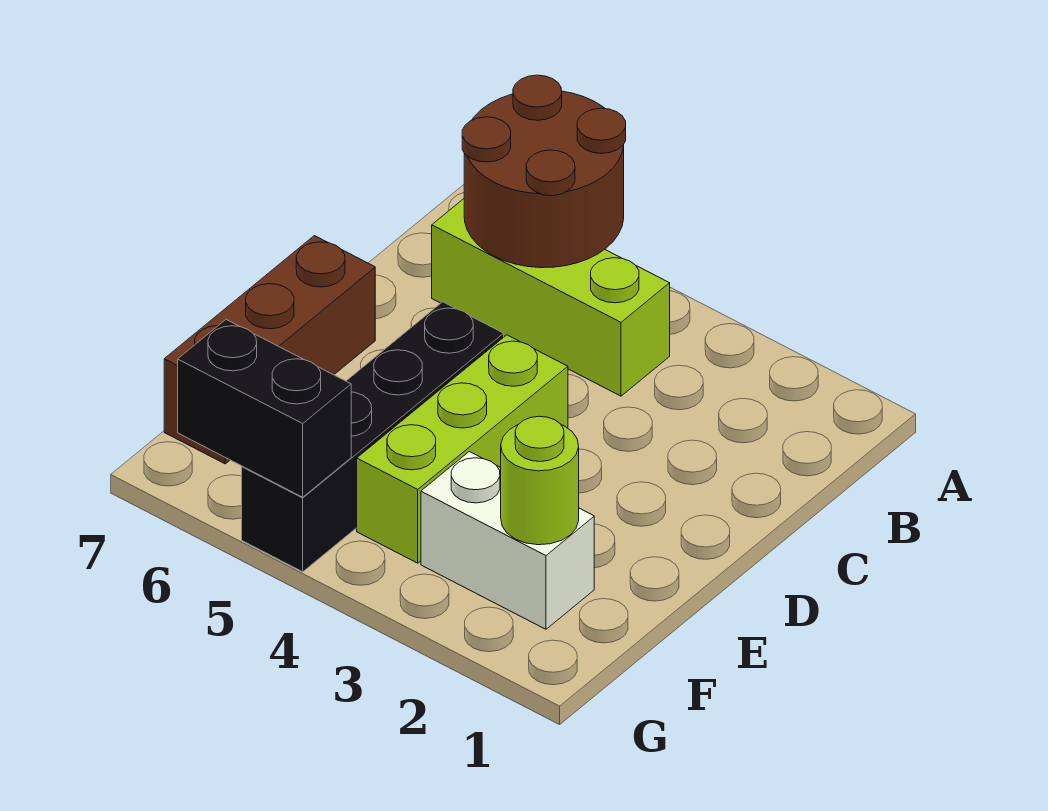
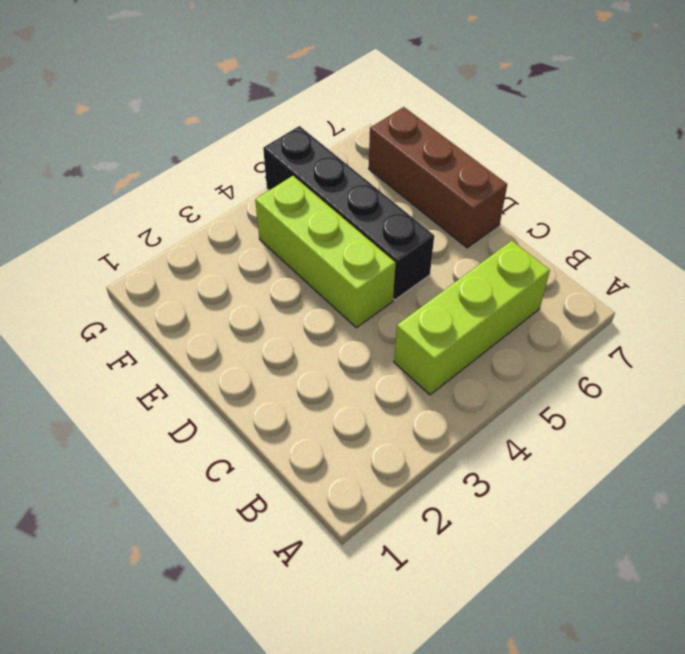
none -> white 1x2 brick [421,452,594,629]
none -> brown 2x2 round brick [462,75,626,268]

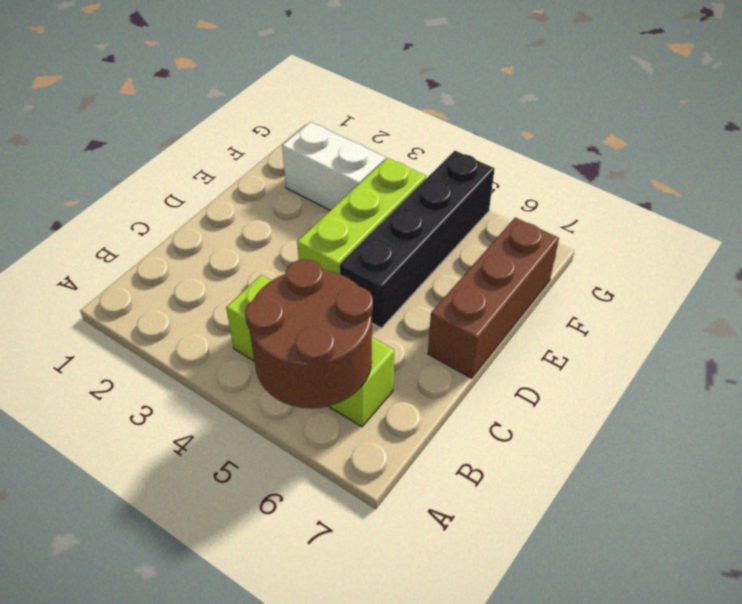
none -> lime 1x1 round brick [501,416,579,545]
none -> black 1x2 brick [178,320,351,497]

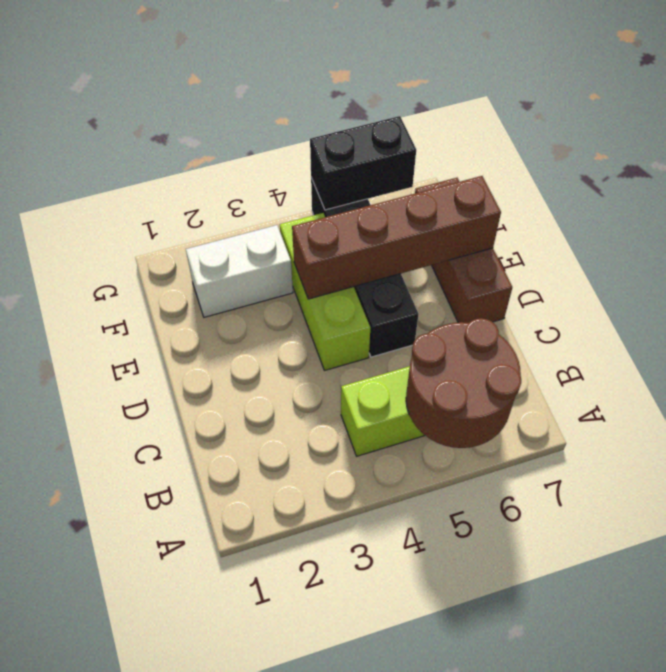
brown 1x4 brick [292,176,501,299] -> none
none -> lime 1x1 round brick [501,416,579,545]

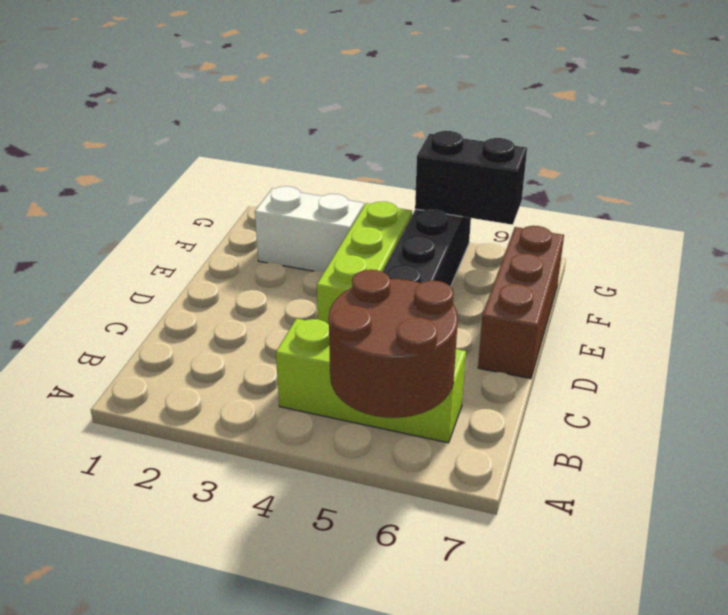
none -> lime 1x1 round brick [501,416,579,545]

